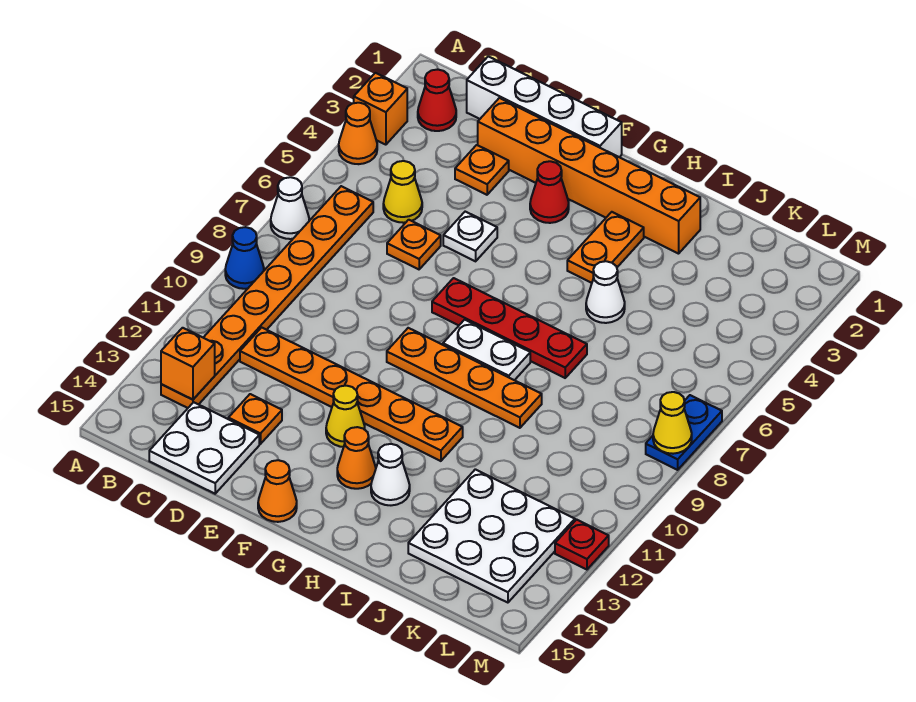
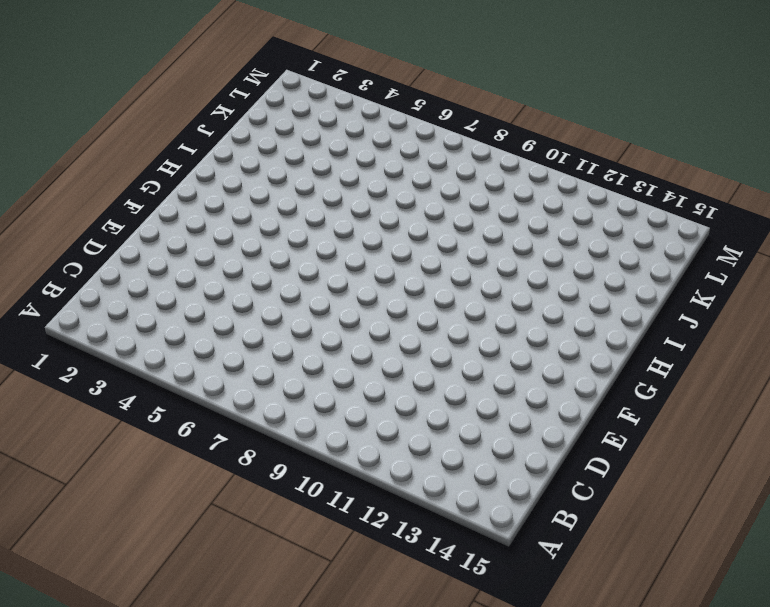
none -> orange 1x1 brick [354,73,407,145]
none -> orange 1x1 cone [339,103,377,164]
none -> white 1x1 cone [271,177,309,239]
none -> blue 1x1 cone [225,227,264,289]

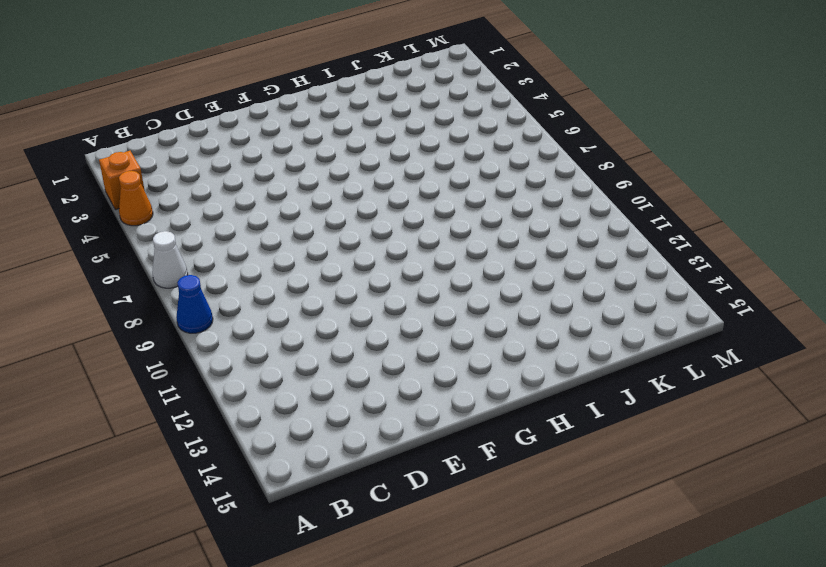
none -> red 1x1 cone [418,70,456,131]
none -> orange 1x8 plate [161,186,373,408]
none -> white 1x4 brick [467,56,622,157]
none -> yellow 1x1 cone [383,161,422,223]

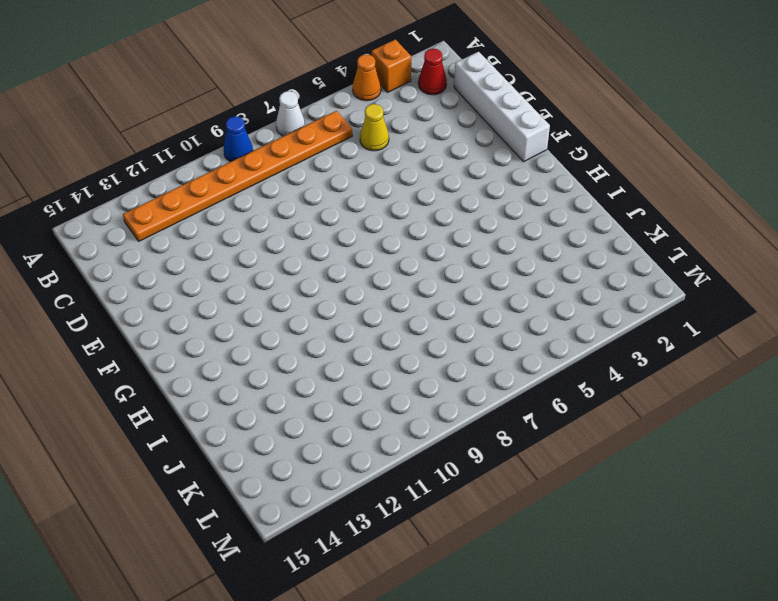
none -> orange 1x6 plate [240,327,463,461]
none -> white 2x2 plate [149,402,259,494]
none -> orange 1x6 brick [478,98,700,254]
none -> orange 1x1 plate [455,145,509,195]

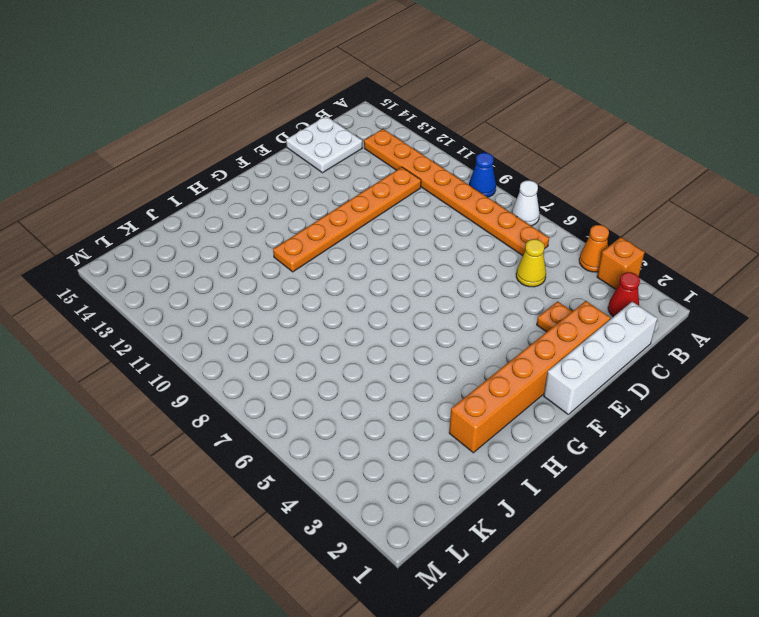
none -> orange 1x1 plate [387,220,441,269]
none -> orange 1x1 plate [228,394,282,444]
none -> white 1x1 plate [443,212,497,261]
none -> red 1x1 cone [530,161,569,223]

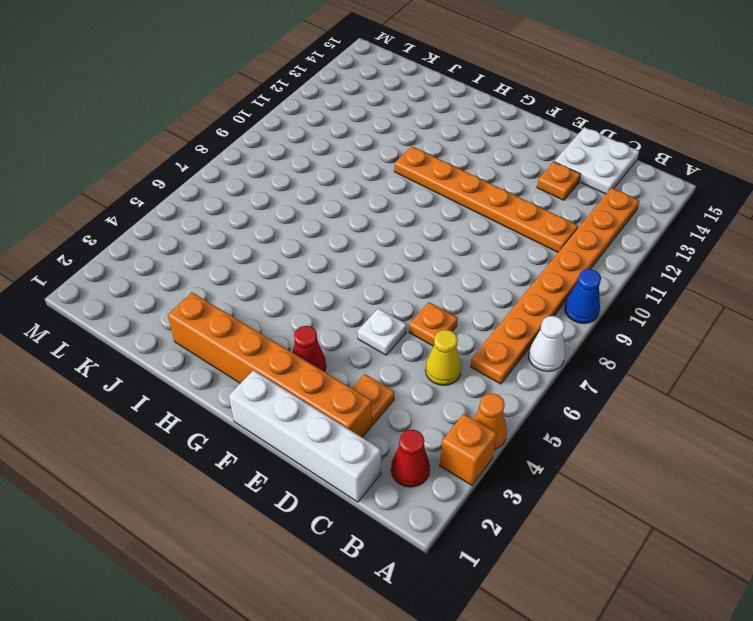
none -> red 1x4 plate [432,278,587,378]
none -> orange 1x4 plate [387,328,542,428]
none -> yellow 1x1 cone [326,386,365,447]
none -> orange 1x1 cone [258,460,297,522]

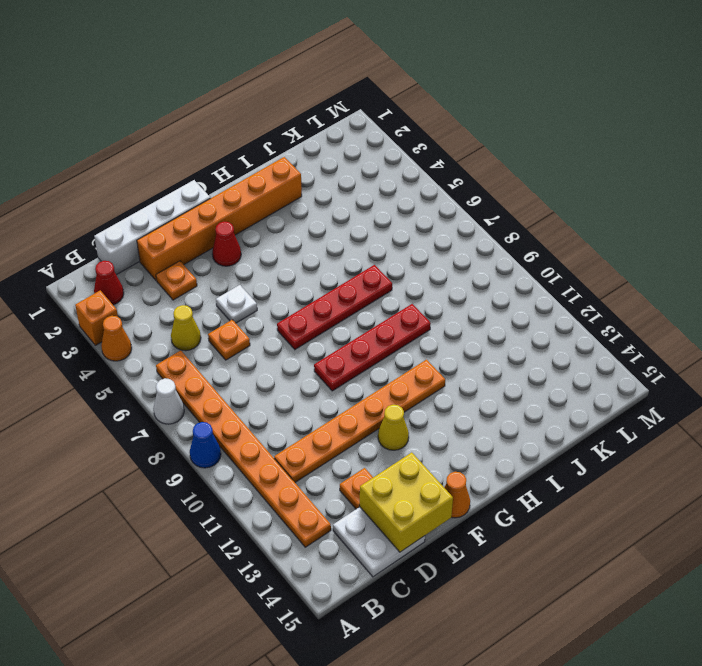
yellow 2x2 brick [360,452,453,552] -> none
red 1x4 plate [314,304,431,391] -> orange 1x4 plate [387,328,542,428]
none -> white 1x2 plate [443,320,530,380]
none -> orange 1x1 cone [337,427,376,489]
none -> orange 1x2 plate [567,212,644,283]
none -> white 1x1 cone [371,444,410,505]

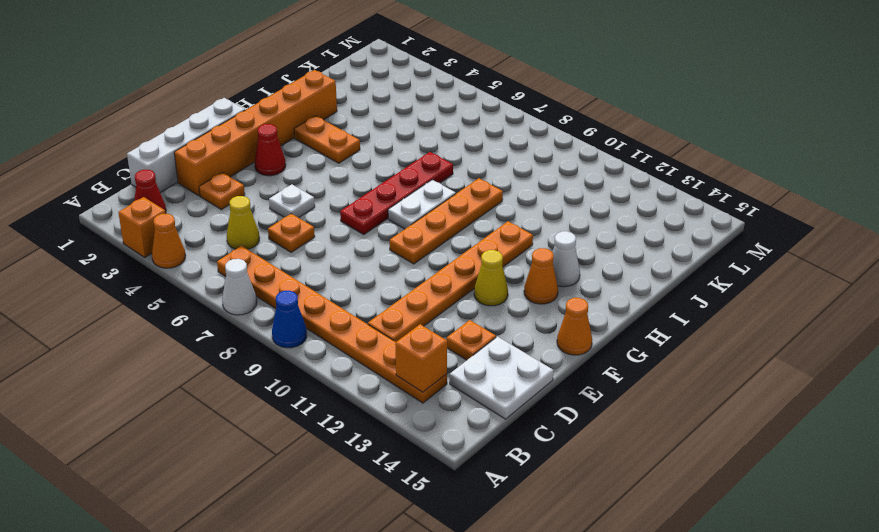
none -> white 1x1 cone [586,261,625,323]
none -> white 3x3 plate [408,469,575,603]
none -> blue 1x2 plate [646,395,722,470]
none -> red 1x1 plate [555,520,609,570]

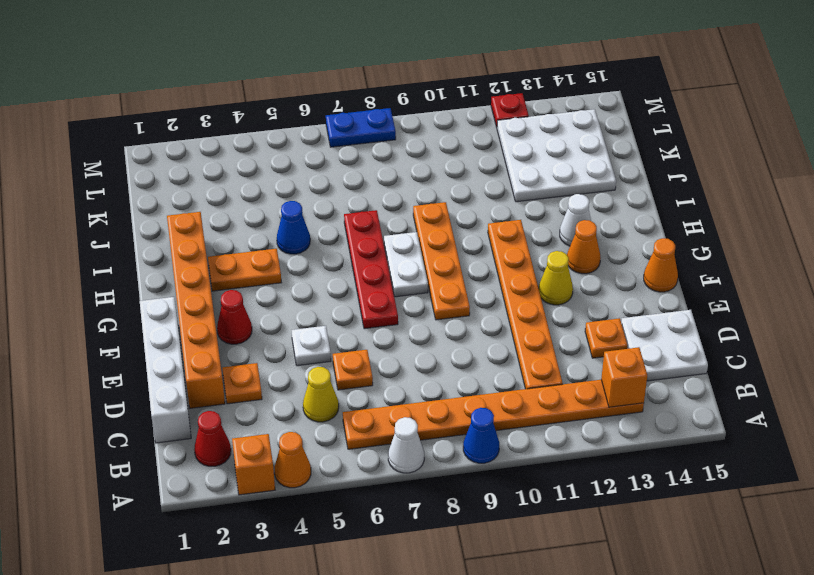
blue 1x1 cone [277,201,310,254] -> white 1x1 cone [586,261,625,323]
none -> yellow 1x1 cone [653,392,692,454]

